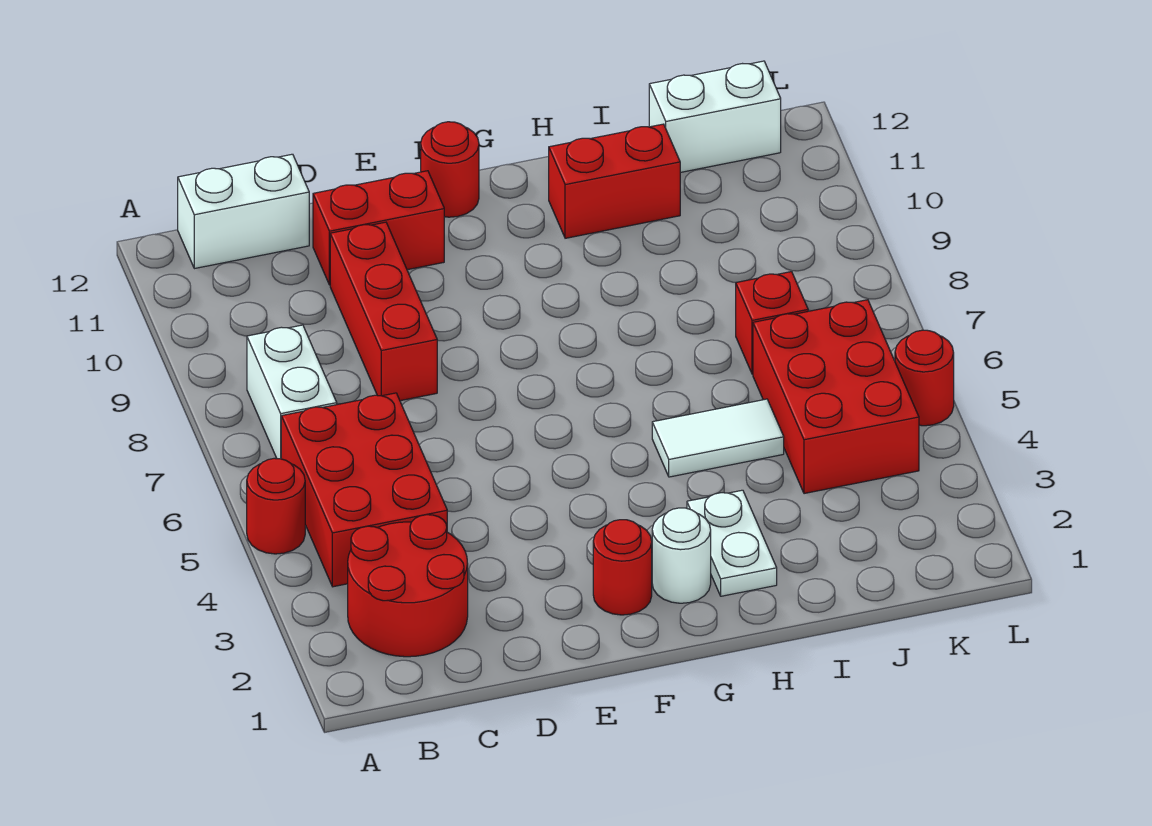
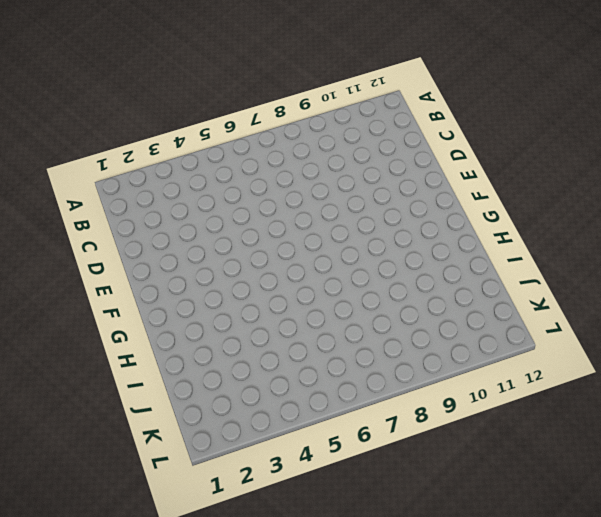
none -> red 1x1 round brick [247,458,305,554]
none -> red 2x2 round brick [348,515,468,657]
none -> red 2x3 brick [281,393,447,587]

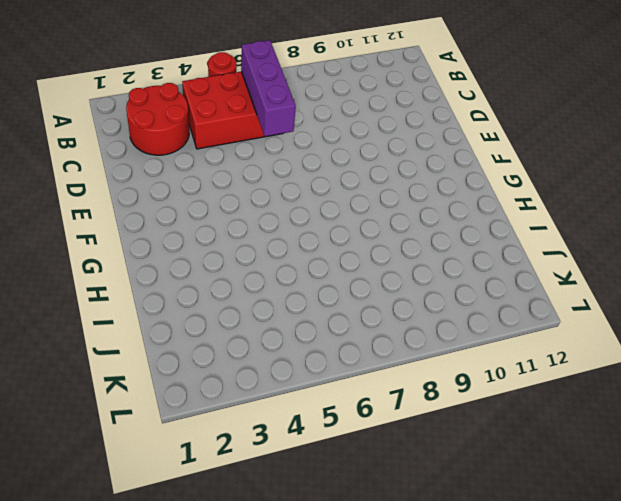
purple 1x3 brick [241,40,296,137] -> none
none -> white 1x2 brick [247,325,337,459]
none -> white 1x2 brick [178,154,309,269]
none -> red 1x3 brick [330,222,437,401]

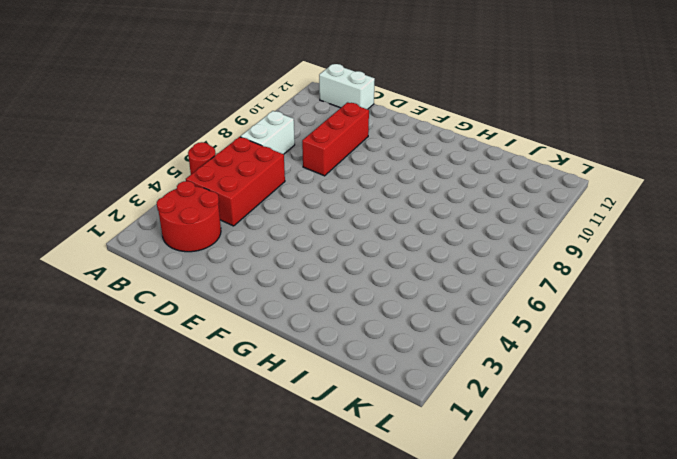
none -> red 1x2 brick [313,171,444,285]
none -> red 1x1 round brick [593,520,652,615]
none -> red 1x1 round brick [421,122,479,217]

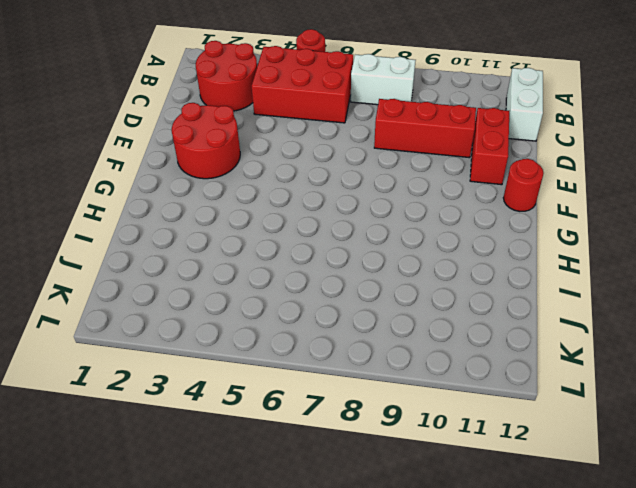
red 2x2 round brick [172,103,240,179] -> red 1x1 round brick [593,520,652,615]
none -> white 1x1 round brick [652,508,711,603]
none -> white 1x2 plate [687,490,777,596]
none -> white 1x2 tile [652,399,784,477]

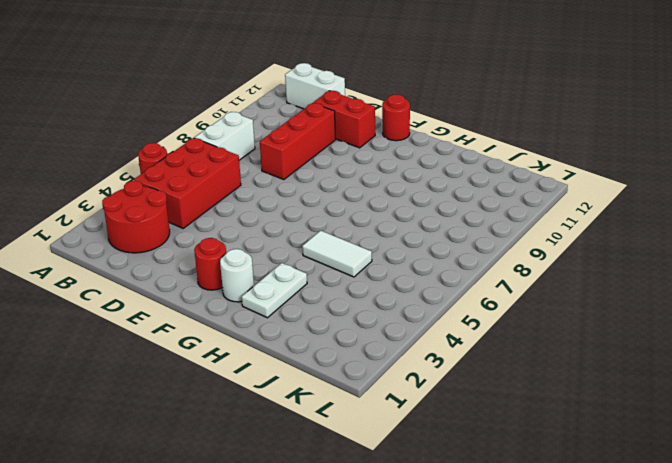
none -> red 1x2 brick [549,124,680,238]
none -> red 2x3 brick [753,300,919,494]
none -> red 1x1 brick [736,272,808,374]

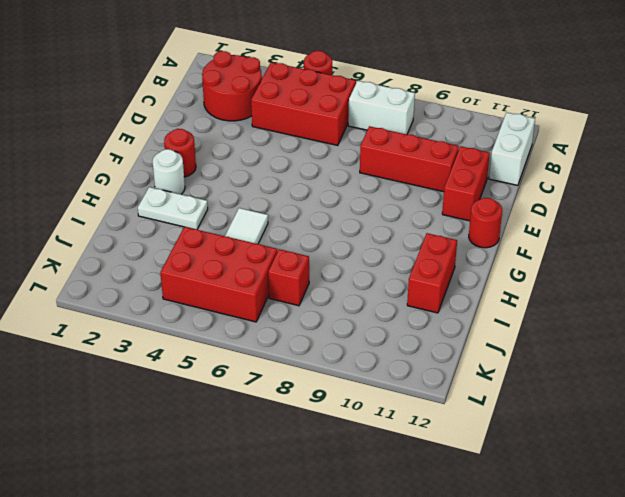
none -> white 1x2 brick [649,61,781,173]
none -> red 1x1 round brick [895,330,954,426]

